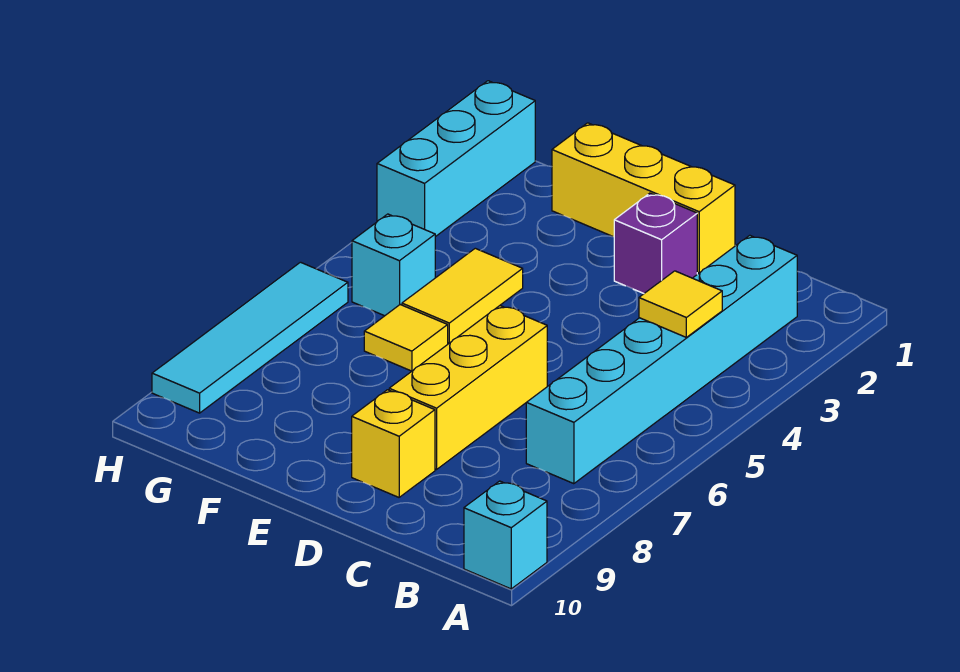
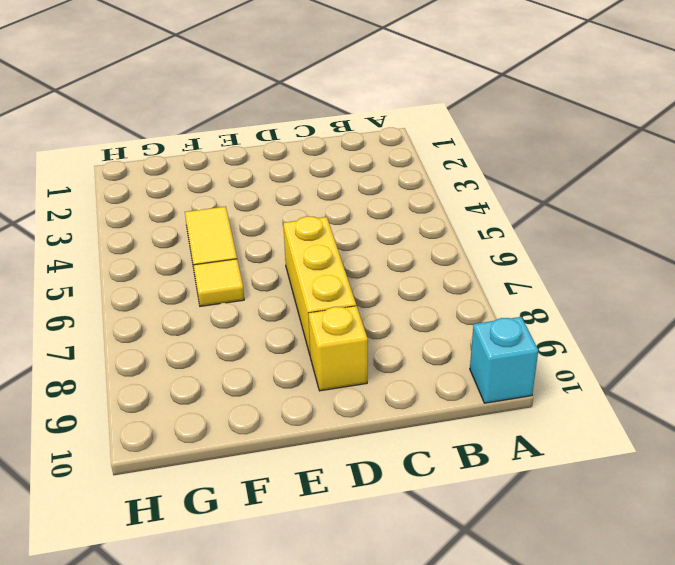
none -> cyan 1x6 brick [526,235,797,484]
none -> yellow 1x3 brick [552,123,735,273]
none -> purple 1x1 brick [614,193,697,293]

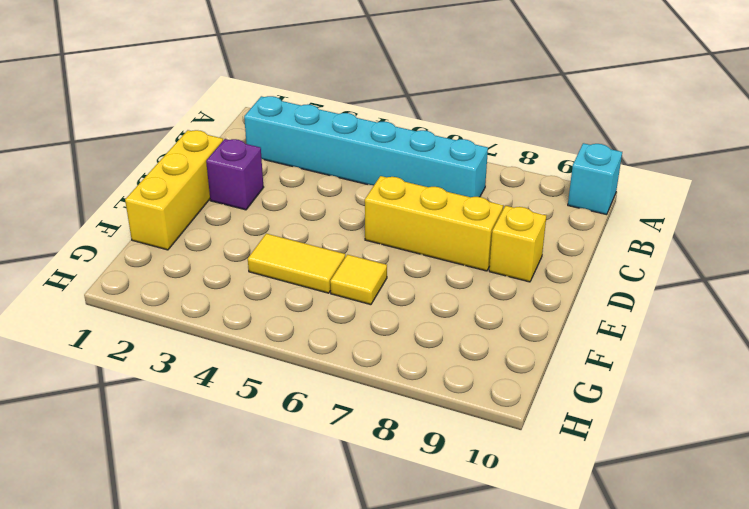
none -> cyan 1x1 brick [352,214,435,316]
none -> cyan 1x3 brick [377,81,535,237]
none -> cyan 1x4 tile [152,262,348,413]

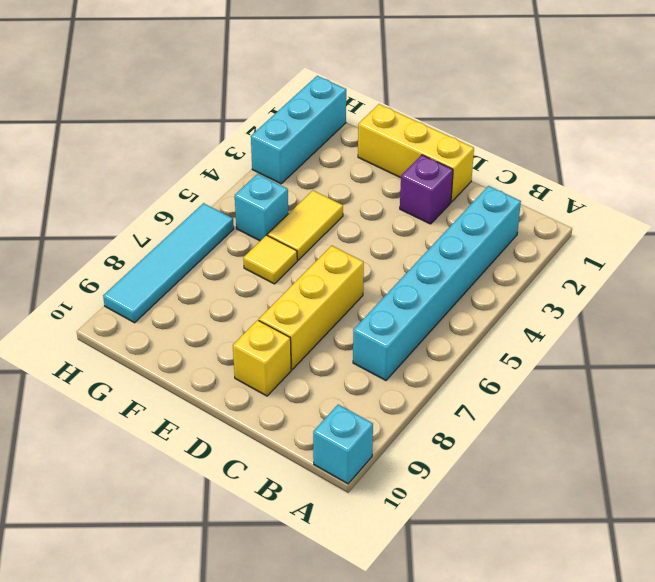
none -> yellow 1x1 tile [639,271,722,337]

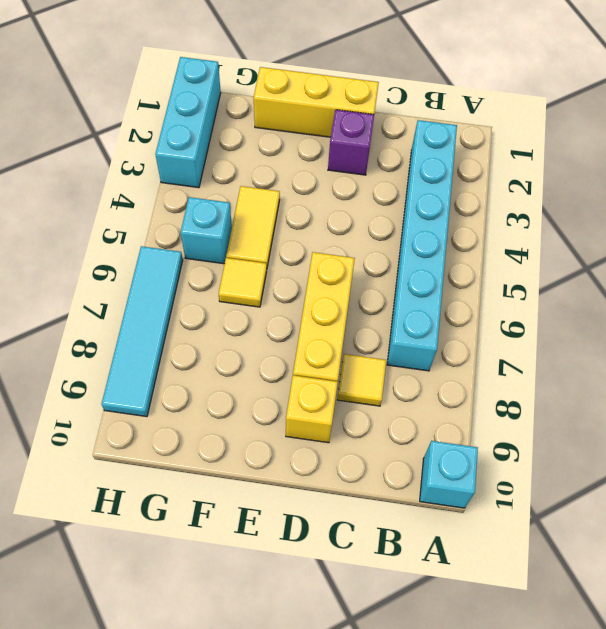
yellow 1x1 tile [337,354,386,406] -> yellow 1x1 tile moved to [639,271,722,337]

